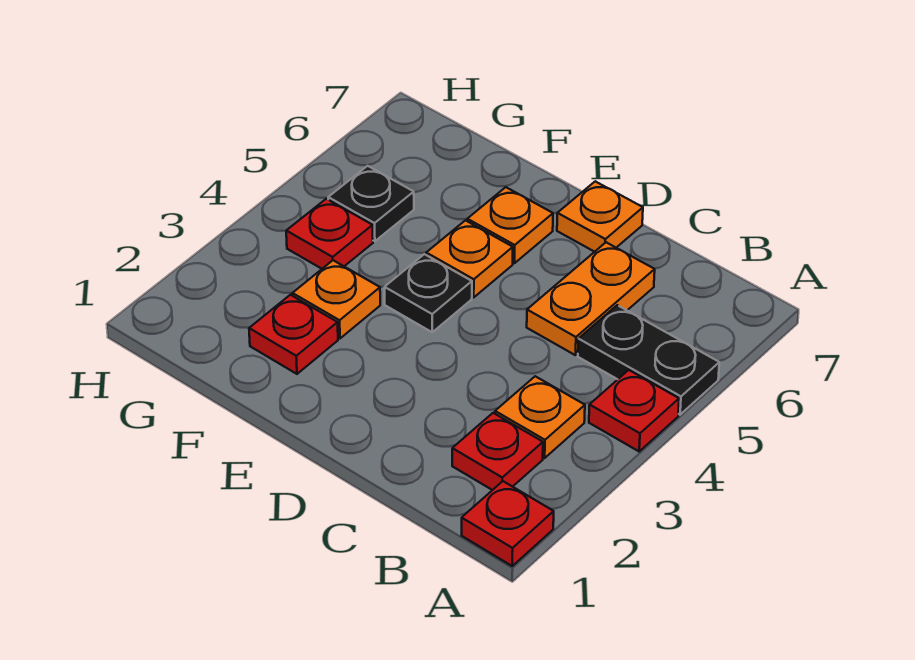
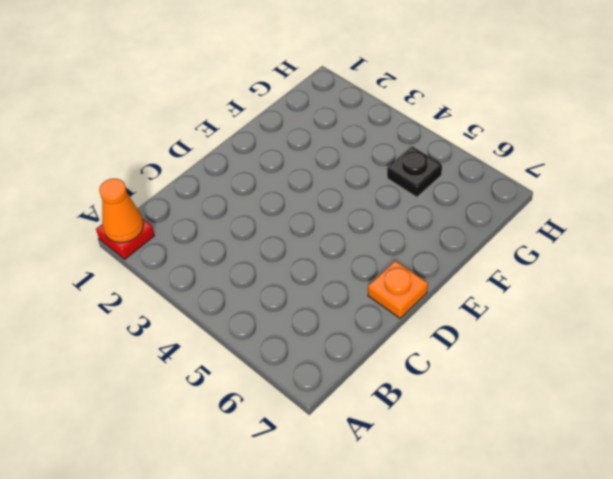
orange 1x1 cone [99,179,144,243] -> none
none -> red 1x1 plate [589,370,679,451]
none -> black 1x2 plate [578,305,719,415]
none -> red 1x1 plate [452,413,543,490]

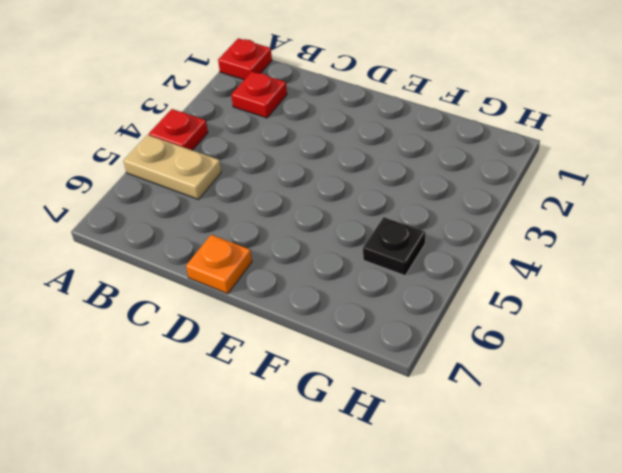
tan 1x2 plate [123,135,221,199] -> black 1x2 plate [578,305,719,415]
none -> orange 1x1 plate [495,376,585,458]
none -> orange 1x2 plate [527,242,655,355]
none -> black 1x1 plate [385,254,472,332]

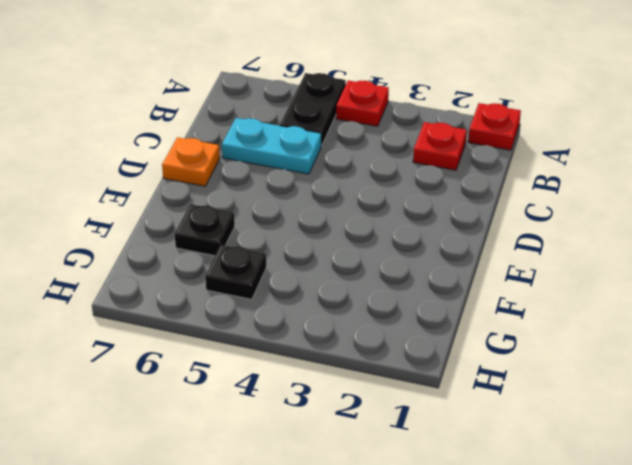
cyan 1x2 plate [222,118,321,174] -> orange 1x2 plate [527,242,655,355]
black 1x1 plate [175,204,235,256] -> black 1x1 plate moved to [385,254,472,332]
none -> orange 1x1 plate [495,376,585,458]
none -> orange 1x1 plate [426,220,513,297]
none -> orange 1x1 plate [467,187,553,263]

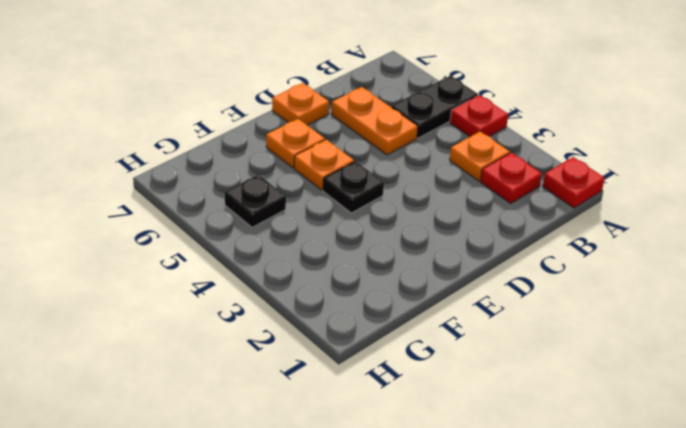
none -> red 1x1 plate [249,295,338,374]
none -> orange 1x1 plate [292,260,380,338]
none -> red 1x1 plate [286,199,373,269]

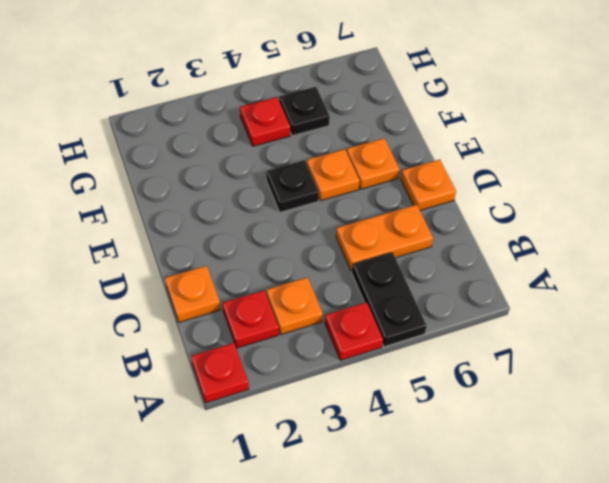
orange 1x1 plate [165,266,220,322] -> orange 1x1 plate moved to [292,260,380,338]
none -> red 1x1 plate [249,295,338,374]

